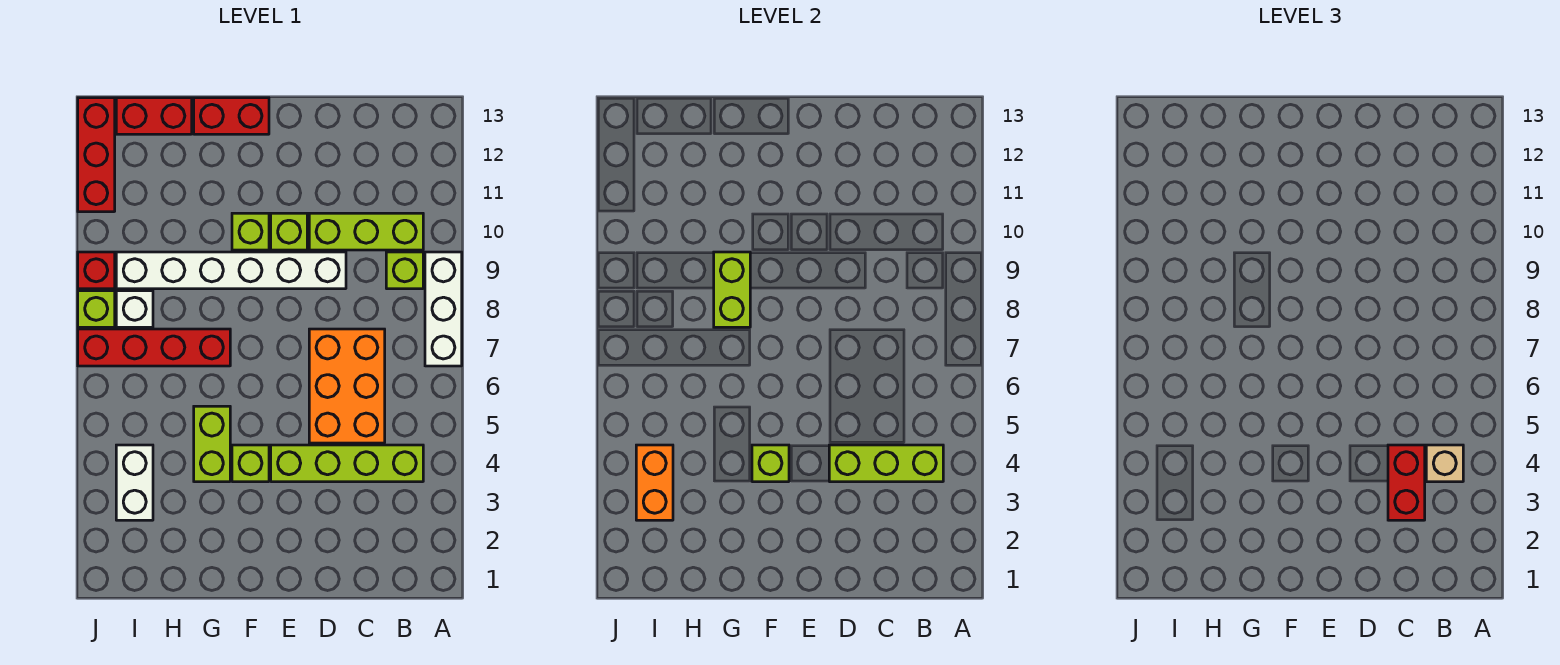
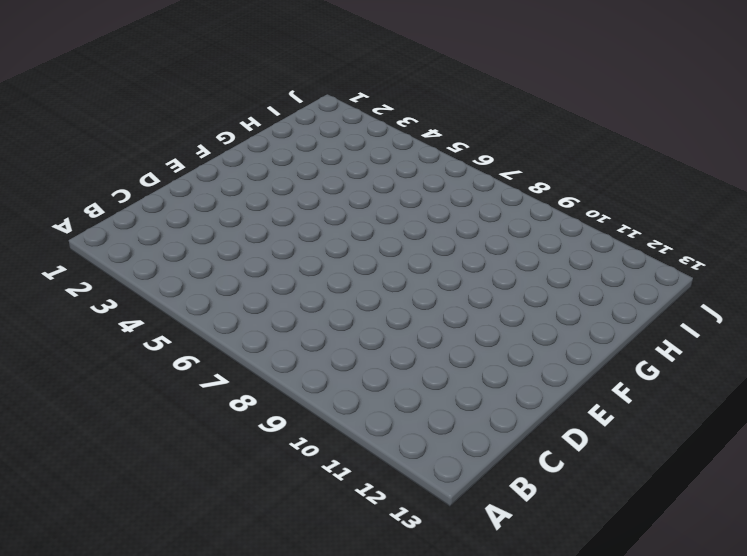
none -> white 1x3 brick [425,252,462,366]
none -> lime 1x4 brick [271,445,423,482]
none -> lime 1x1 brick [386,252,423,289]

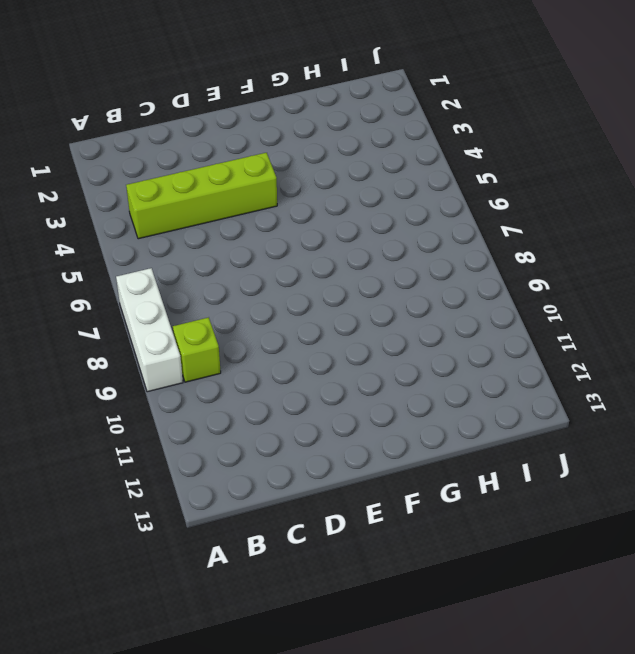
none -> lime 1x3 brick [309,213,423,250]
none -> orange 2x3 brick [309,329,385,443]
none -> white 1x6 brick [116,252,346,289]

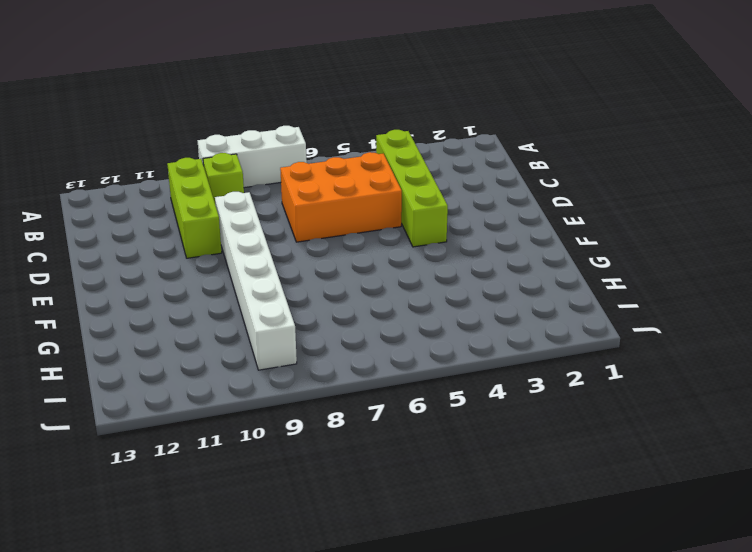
none -> lime 1x1 brick [271,213,307,250]
none -> lime 1x1 brick [232,445,269,482]
none -> lime 1x1 brick [232,213,269,250]

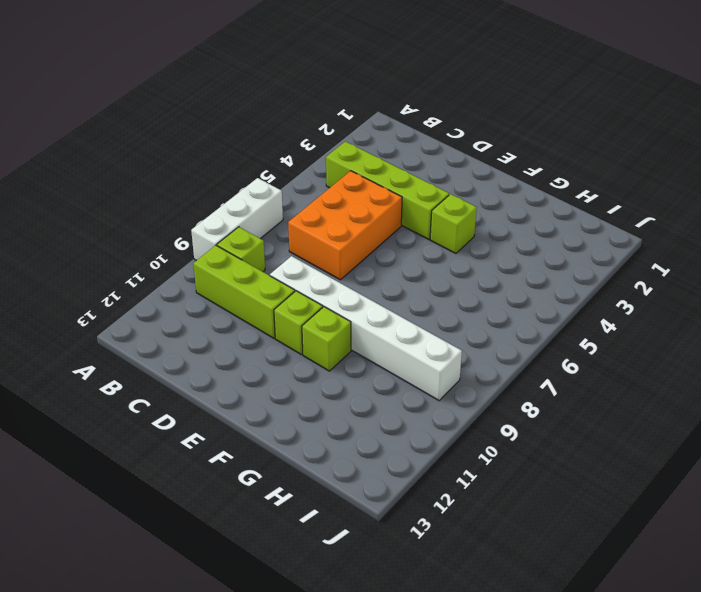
none -> red 1x2 brick [194,98,269,134]
none -> lime 1x2 brick [194,406,230,482]
none -> red 1x4 brick [78,329,230,366]

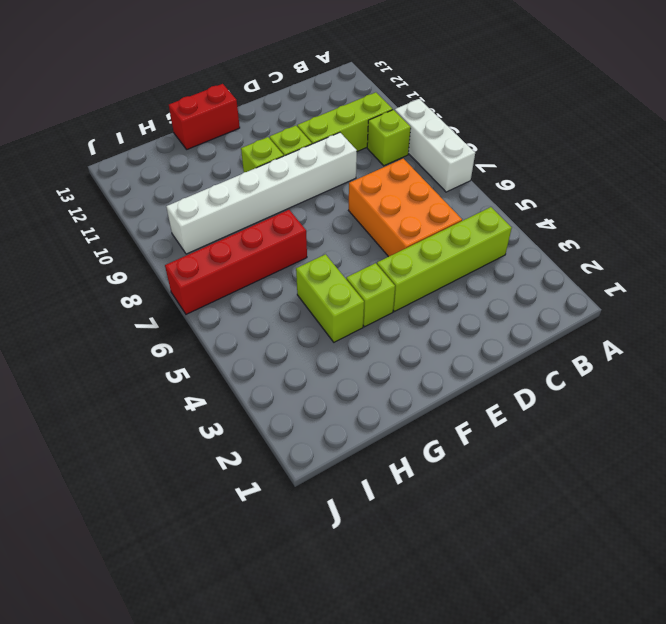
none -> red 1x2 brick [116,98,192,134]
none -> white 1x2 brick [116,445,153,520]
none -> white 1x1 brick [116,291,153,327]

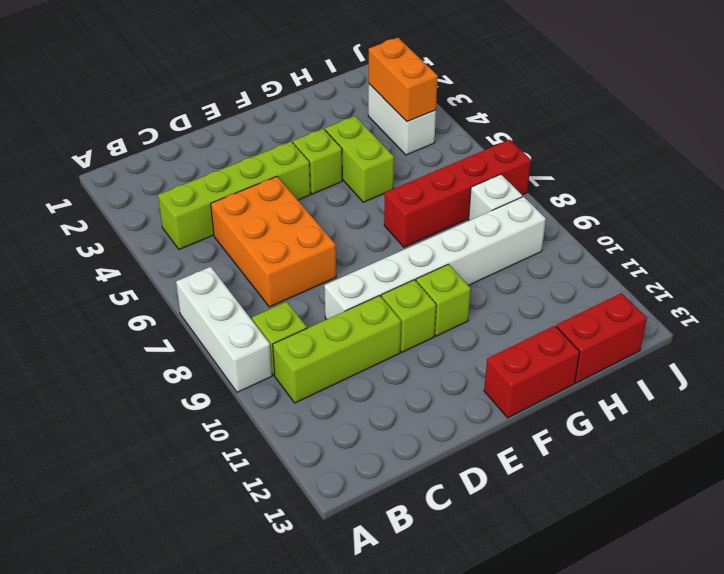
none -> lime 1x1 brick [78,291,115,327]
none -> red 1x1 brick [78,252,115,289]
none -> red 1x3 brick [78,98,115,212]

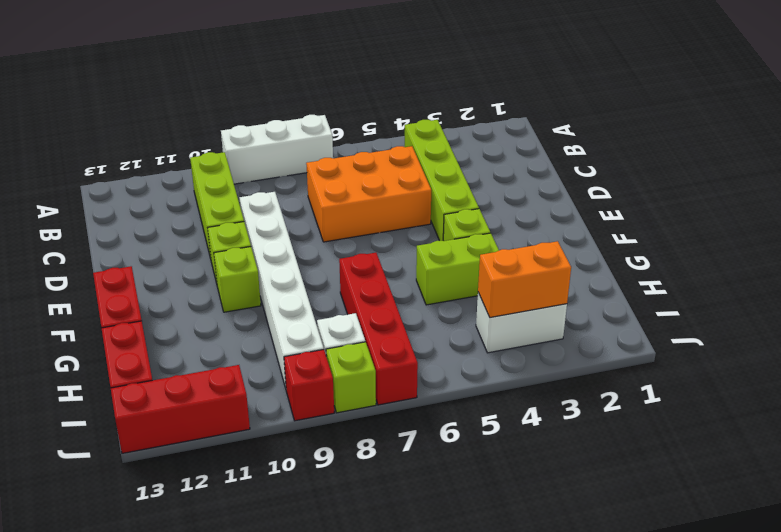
none -> lime 1x1 brick [386,252,423,289]
none -> lime 1x3 brick [829,445,943,482]
none -> lime 1x1 brick [752,445,789,482]

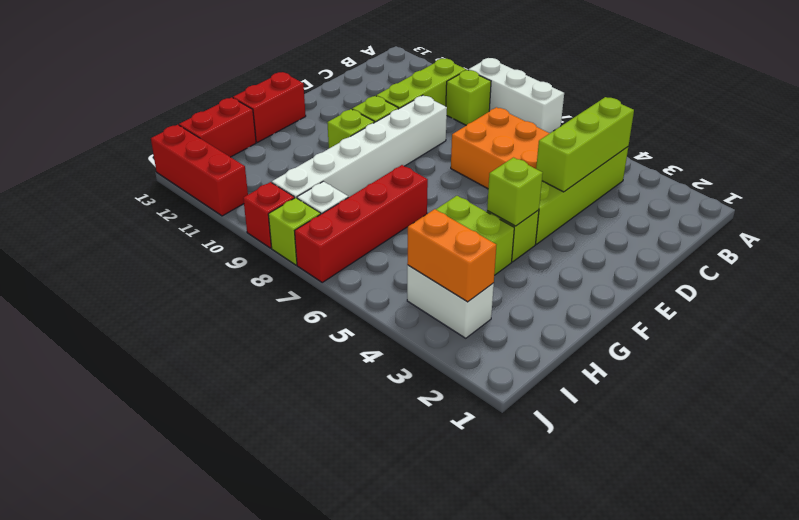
none -> lime 1x2 brick [714,252,750,327]
none -> tan 1x1 brick [1426,445,1463,482]
none -> red 1x2 brick [1388,445,1425,520]

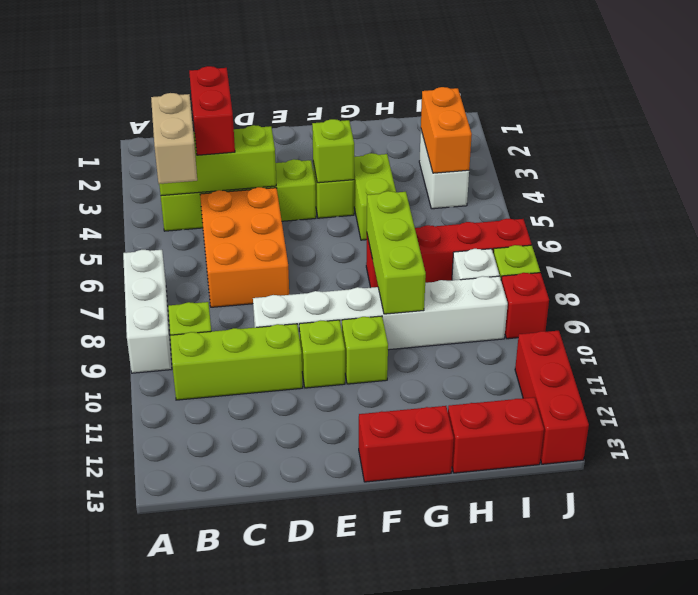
tan 1x2 brick [151,93,197,184] -> tan 1x1 brick [1426,445,1463,482]
lime 1x3 brick [367,191,426,314] -> lime 1x2 brick [714,252,750,327]

